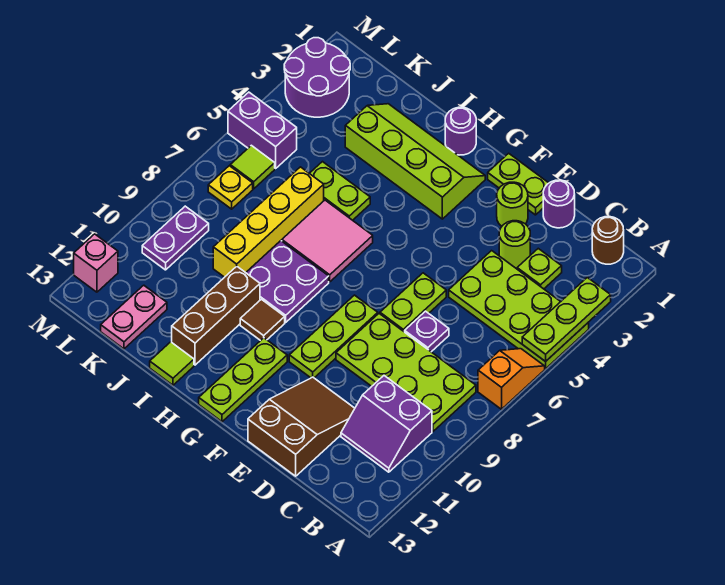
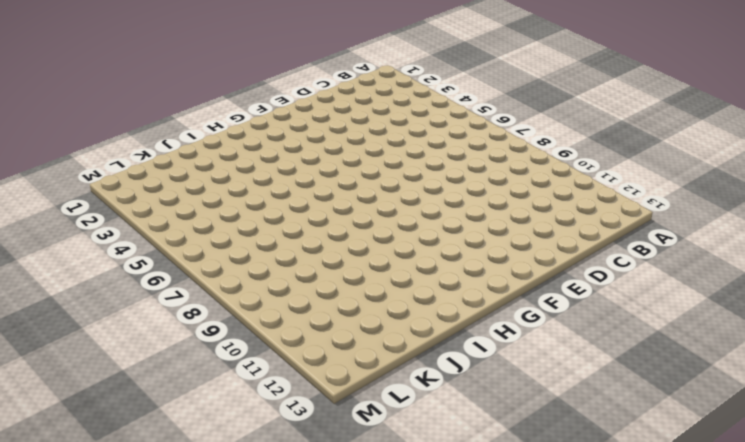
none -> lime 2x4 plate [449,251,589,369]
none -> orange 1x2 slope [478,349,545,409]
none -> brown 1x1 round brick [592,217,624,264]
none -> lime 2x4 plate [336,314,476,432]

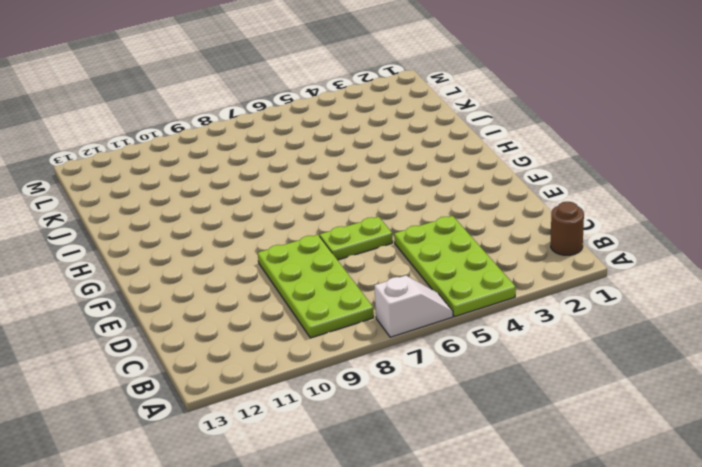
white 1x2 slope [374,275,453,337] -> orange 1x2 slope [478,349,545,409]
none -> purple 2x2 slope [341,376,432,472]
none -> lime 1x1 plate [517,249,562,289]
none -> purple 1x1 round brick [543,180,575,228]
none -> lime 1x1 round brick [499,221,530,268]

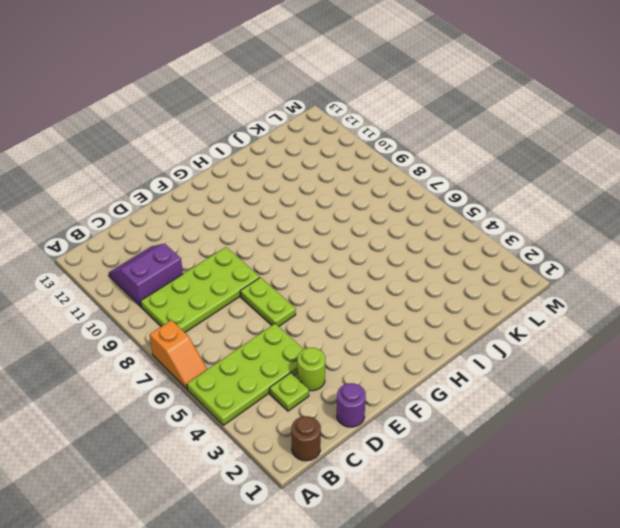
none -> purple 1x1 plate [405,311,449,352]
none -> brown 2x3 slope [248,377,355,476]
none -> lime 1x2 plate [488,153,548,215]
none -> lime 1x1 round brick [497,182,528,226]

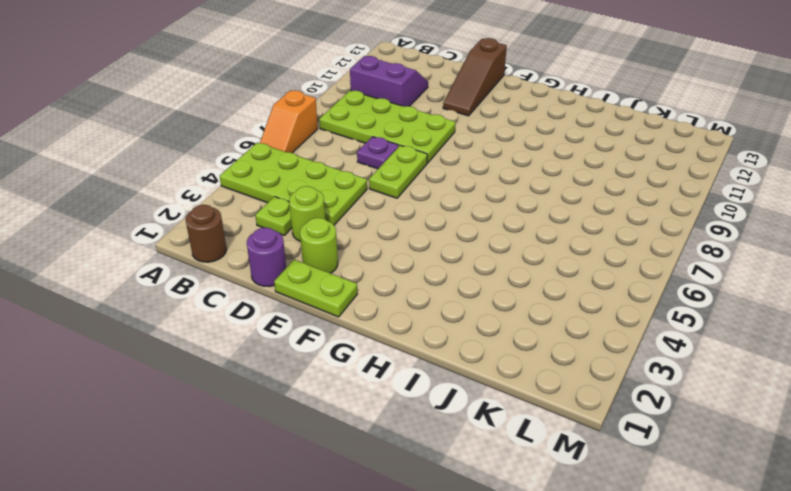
brown 1x3 slope [443,38,507,116] -> brown 2x3 slope [248,377,355,476]
none -> lime 1x3 plate [289,295,378,378]
none -> lime 2x4 slope [345,104,485,219]
none -> lime 1x3 plate [199,338,287,422]
none -> purple 1x1 round brick [445,107,476,155]

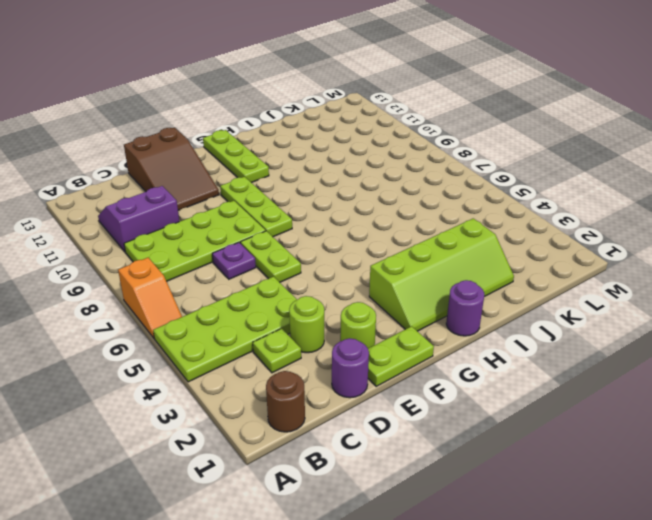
none -> pink 2x2 tile [282,200,373,282]
none -> purple 2x2 plate [246,241,329,322]
none -> brown 1x1 tile [240,299,285,341]
none -> lime 1x2 plate [309,162,370,220]

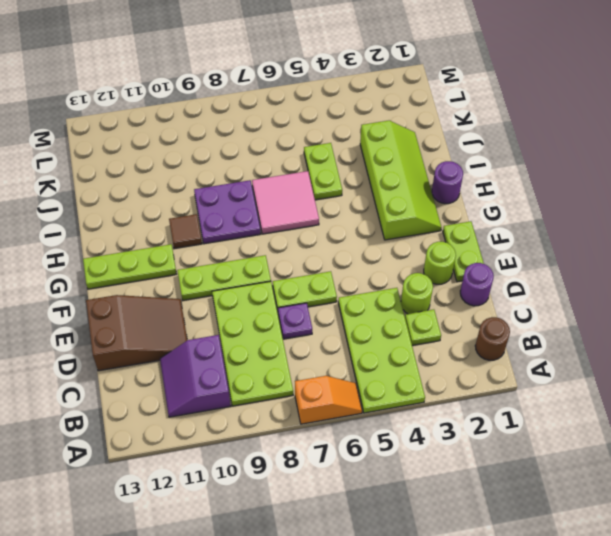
none -> brown 1x3 brick [172,266,260,365]
none -> lime 1x1 tile [150,342,194,385]
none -> yellow 1x4 brick [213,167,324,277]
none -> pink 1x2 plate [101,285,167,349]

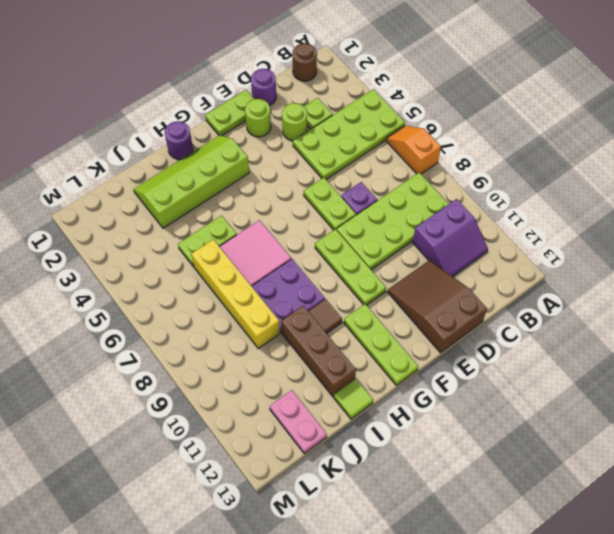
none -> purple 2x2 round brick [284,38,350,117]
none -> purple 1x2 brick [228,92,297,168]
none -> lime 1x1 tile [230,145,275,189]
none -> yellow 1x1 plate [208,166,253,209]

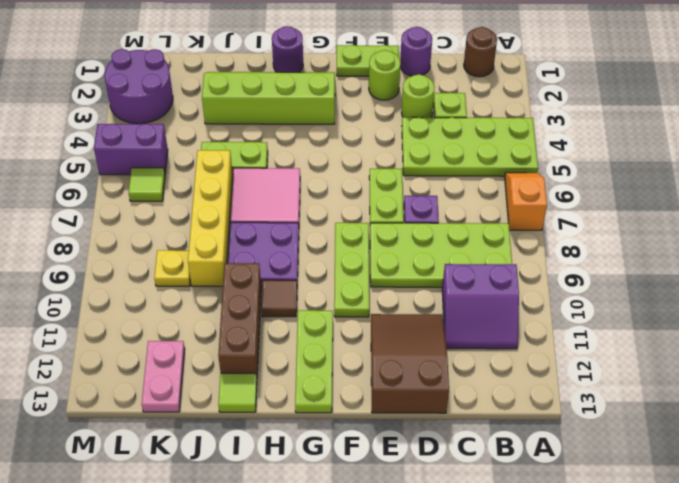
yellow 1x1 plate [154,250,190,286] -> yellow 1x1 plate moved to [208,166,253,209]
none -> purple 1x2 plate [142,206,209,270]
none -> pink 1x1 brick [74,234,118,292]
none -> lime 1x3 plate [522,277,611,362]

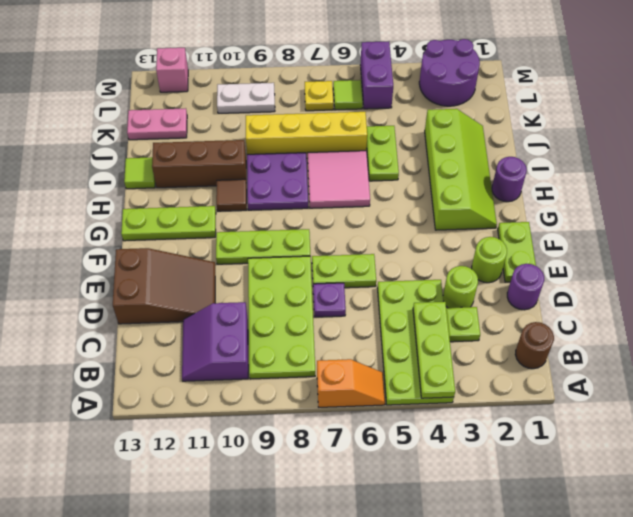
lime 1x3 plate [413,302,455,398] -> lime 1x3 plate turned to [522,277,611,362]
white 1x2 plate [217,83,275,113] -> purple 1x2 plate [142,206,209,270]

